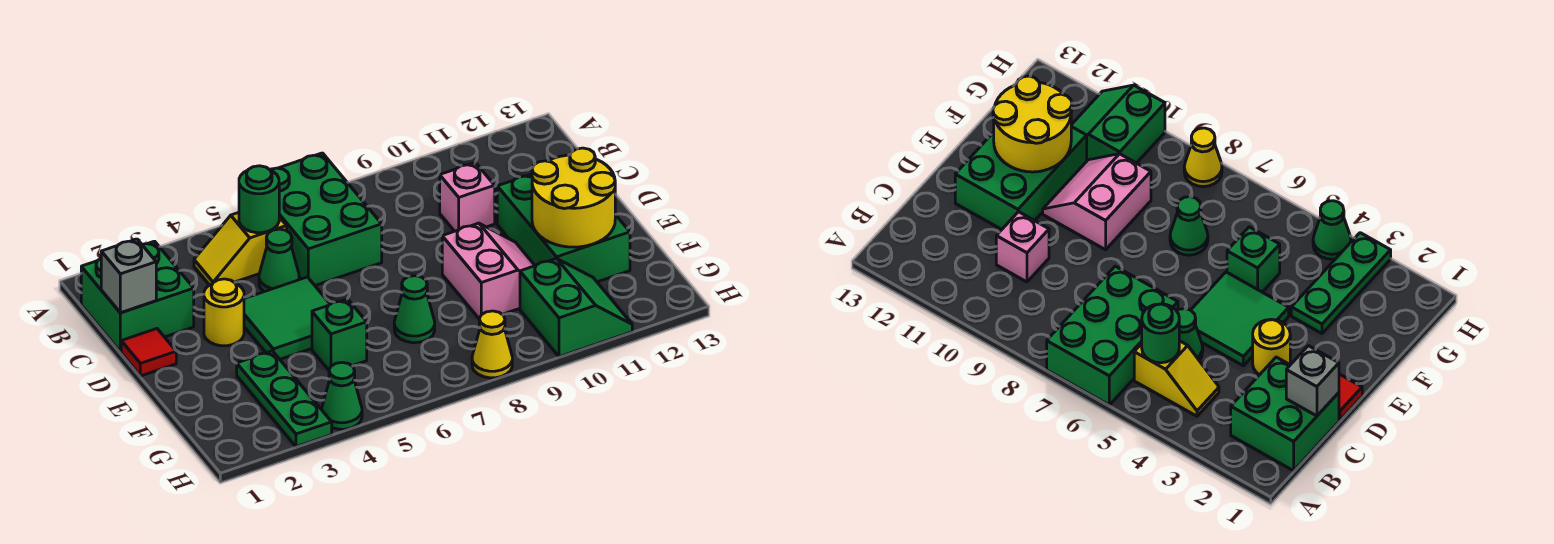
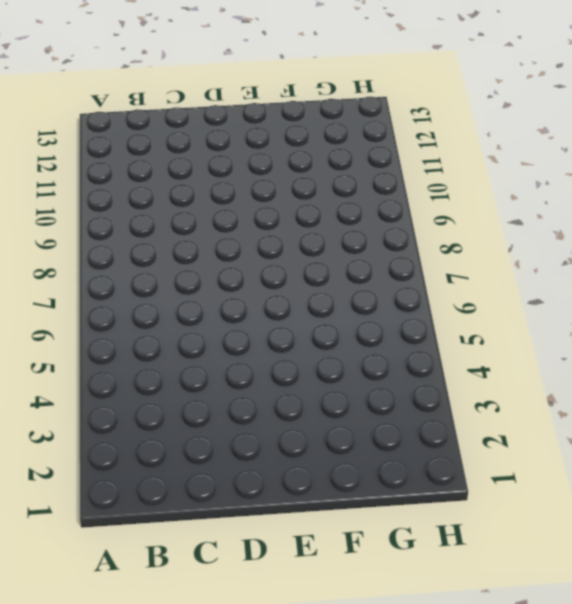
none -> green 2x3 brick [270,153,382,285]
none -> green 2x2 brick [81,241,194,352]
none -> yellow 1x2 slope [194,212,287,285]

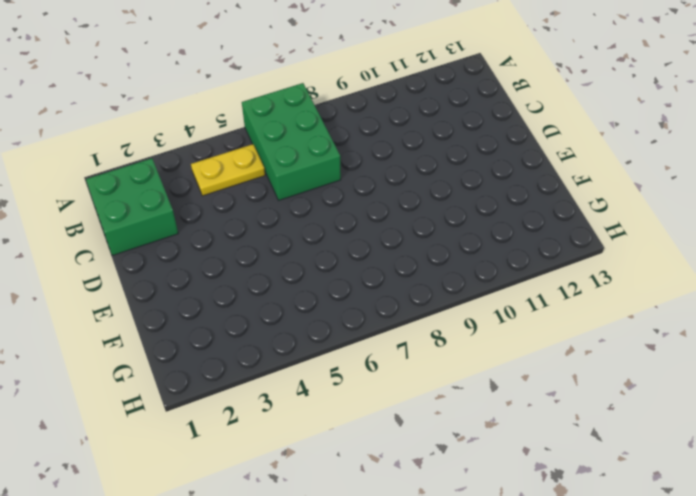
yellow 1x2 plate [191,144,265,196] -> yellow 1x2 slope [194,212,287,285]
none -> green 1x1 cone [259,229,299,292]
none -> pink 1x1 brick [440,163,495,231]
none -> red 1x1 tile [121,329,176,376]

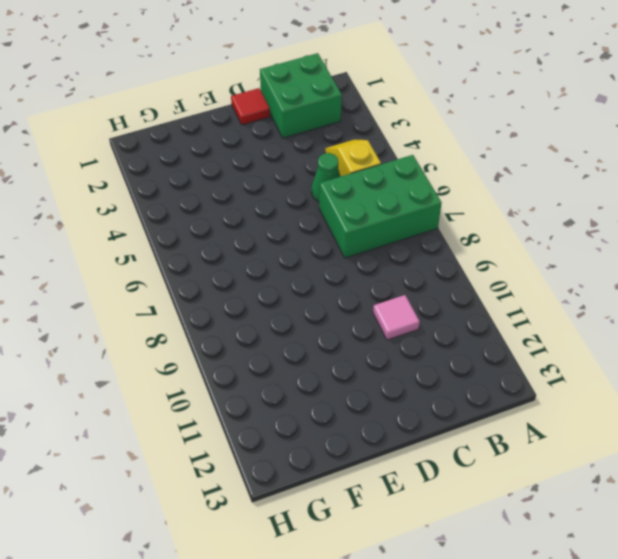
pink 1x1 tile [373,295,420,340] -> pink 1x1 brick [440,163,495,231]
none -> yellow 1x1 round brick [204,279,244,346]
none -> green 2x2 tile [244,277,330,359]
none -> green 2x3 brick [497,174,630,282]

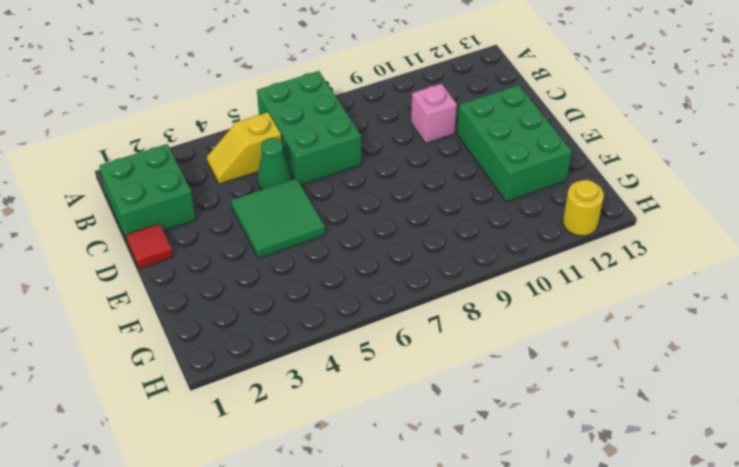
yellow 1x1 round brick [563,180,604,236] -> yellow 1x1 round brick moved to [204,279,244,346]
none -> pink 2x2 slope [442,223,535,319]
none -> green 1x3 plate [237,351,332,447]
none -> green 1x1 brick [312,299,367,370]

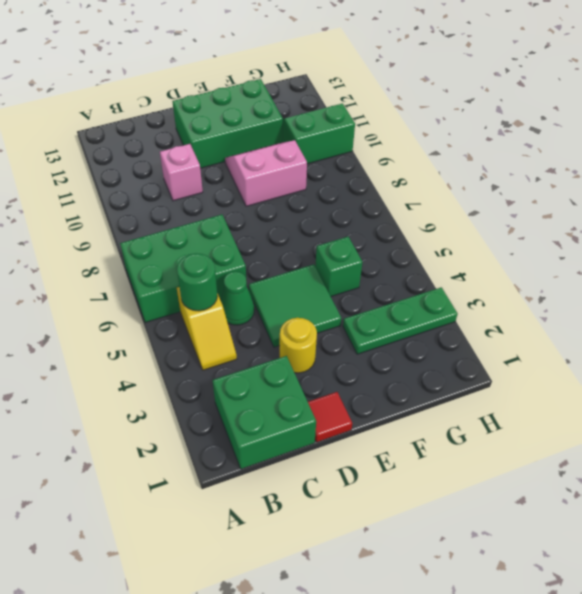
none -> green 1x1 cone [394,276,435,343]
none -> green 1x1 cone [322,362,362,429]
none -> yellow 1x1 cone [472,311,512,378]

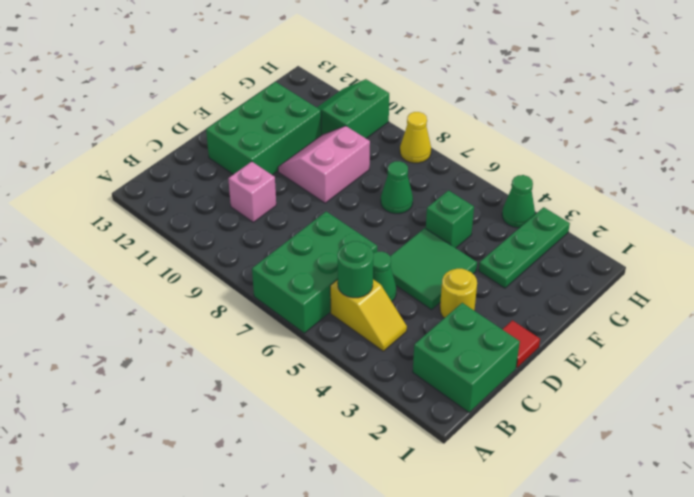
none -> grey 1x1 brick [101,239,156,313]
none -> yellow 2x2 round brick [532,148,615,247]

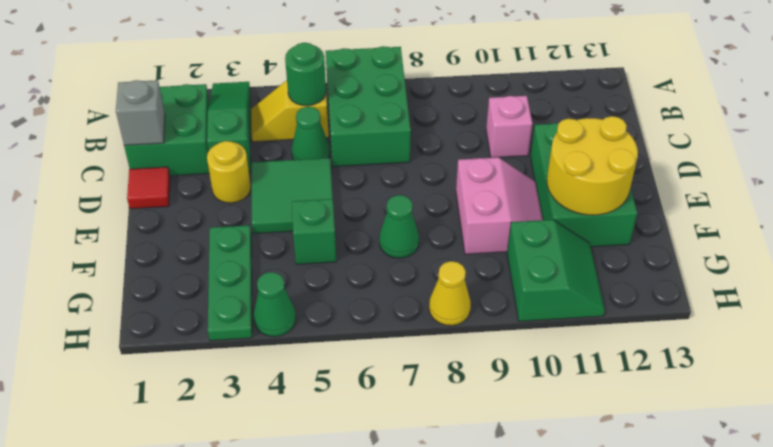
green 1x3 slope [207,82,251,171] -> none

